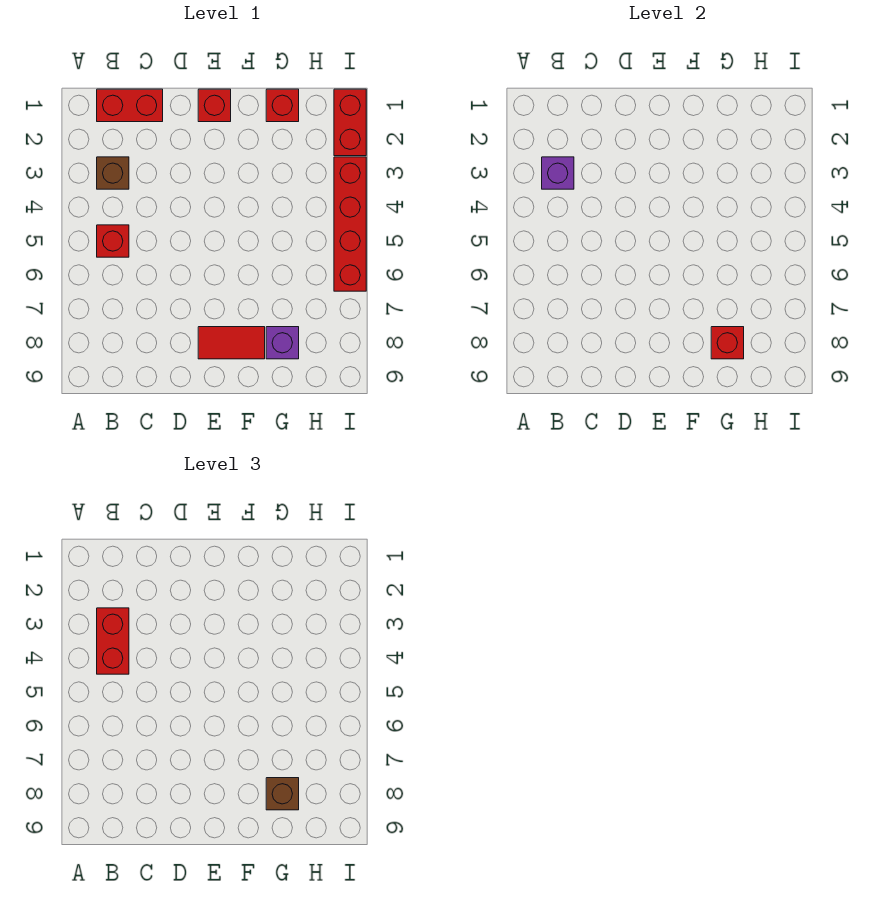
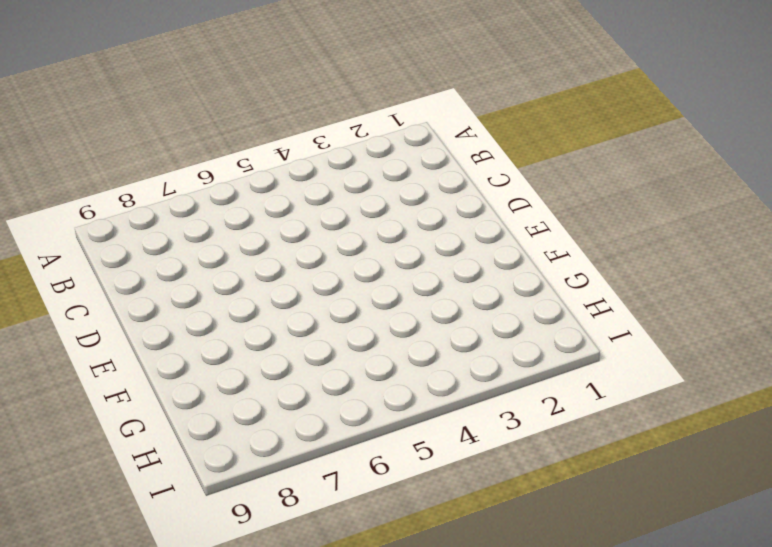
none -> red 1x2 brick [97,89,163,122]
none -> brown 1x1 brick [97,157,129,189]
none -> red 1x1 brick [97,225,129,257]

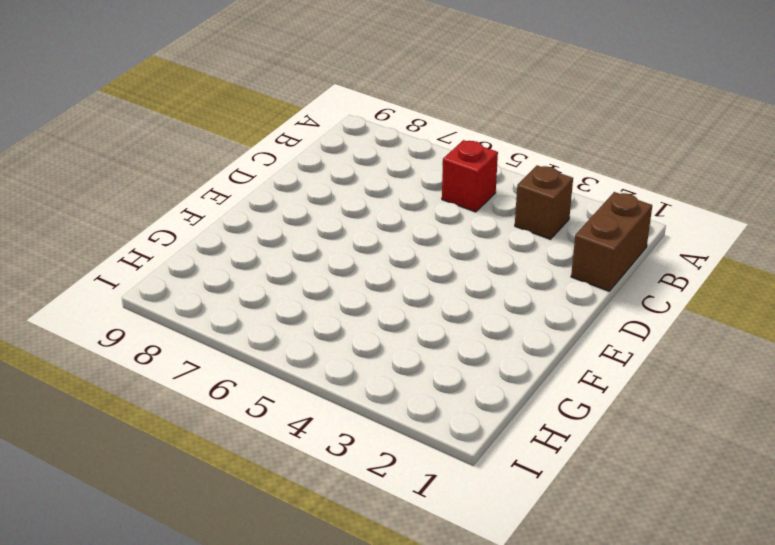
brown 1x2 brick [571,192,652,291] -> red 1x2 brick [97,89,163,122]
none -> red 1x1 brick [198,89,231,122]
none -> red 1x2 tile [198,327,265,359]
none -> red 1x1 brick [266,89,299,122]

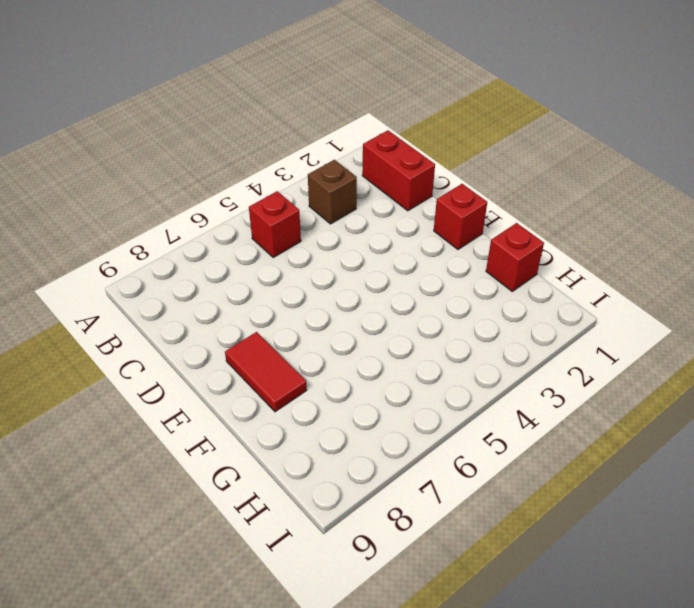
none -> purple 1x1 brick [266,327,299,359]
none -> red 1x2 brick [334,89,366,156]
none -> red 1x4 brick [334,157,366,291]

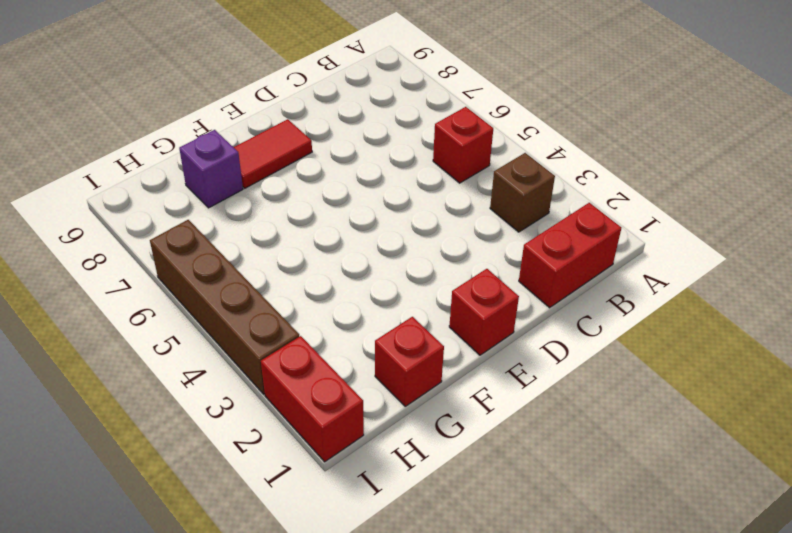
brown 1x4 brick [150,220,299,394] -> red 1x4 brick [334,157,366,291]
none -> purple 1x1 brick [542,157,574,189]
none -> red 1x1 brick [711,327,744,359]
none -> red 1x2 brick [97,608,129,674]

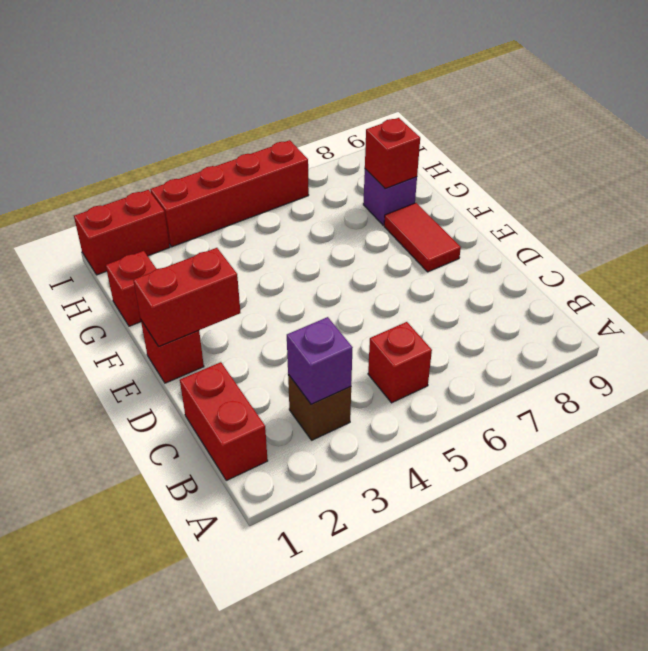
red 1x2 brick [133,248,240,347] -> red 1x2 brick moved to [97,608,129,674]
none -> brown 1x1 brick [266,778,299,810]

